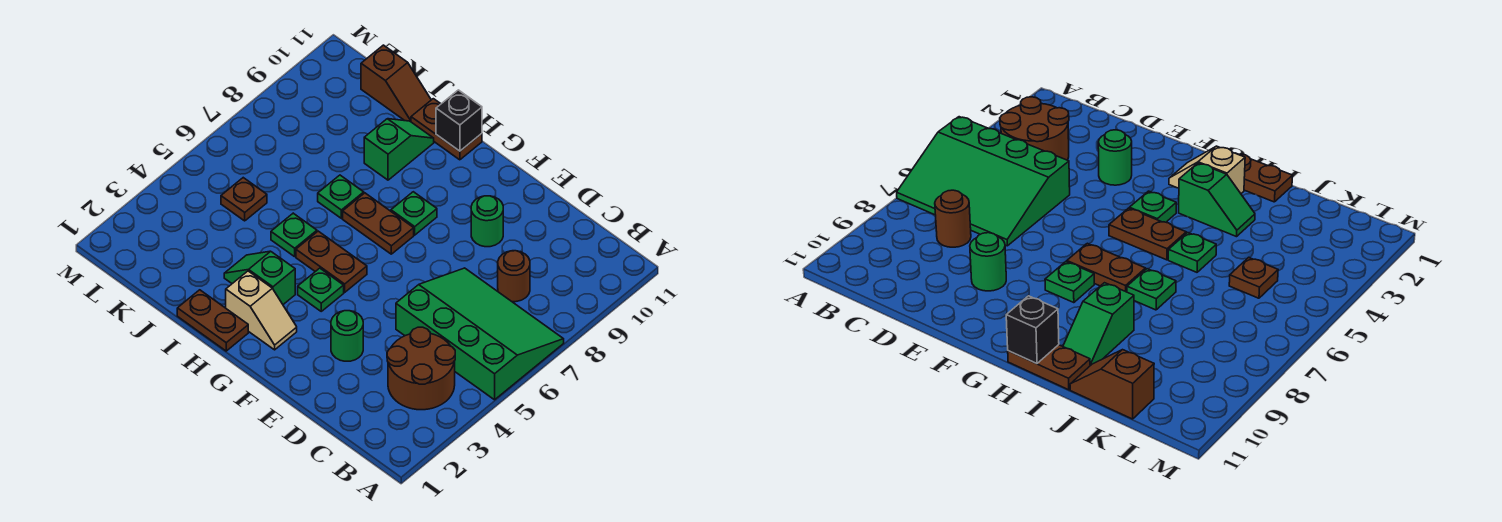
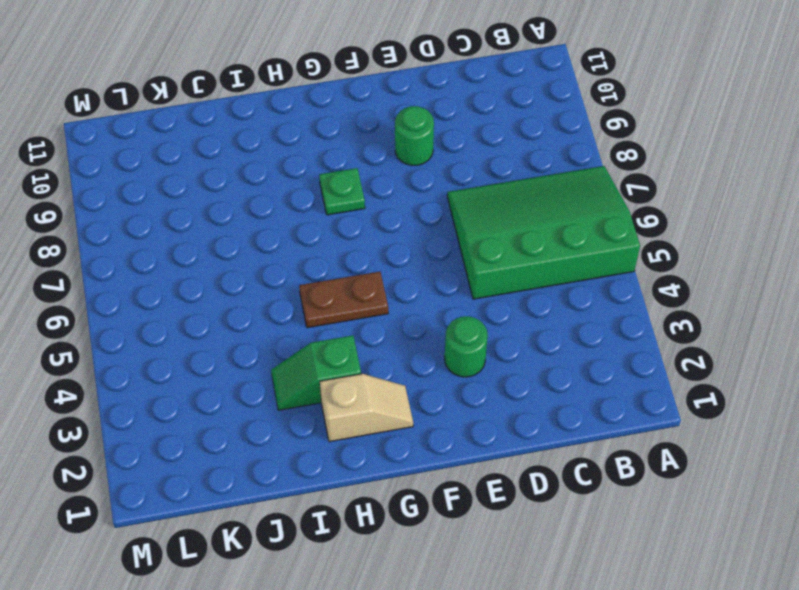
none -> brown 2x2 round brick [387,327,455,410]
none -> brown 1x1 round brick [498,251,530,302]
none -> green 1x1 plate [298,268,344,311]

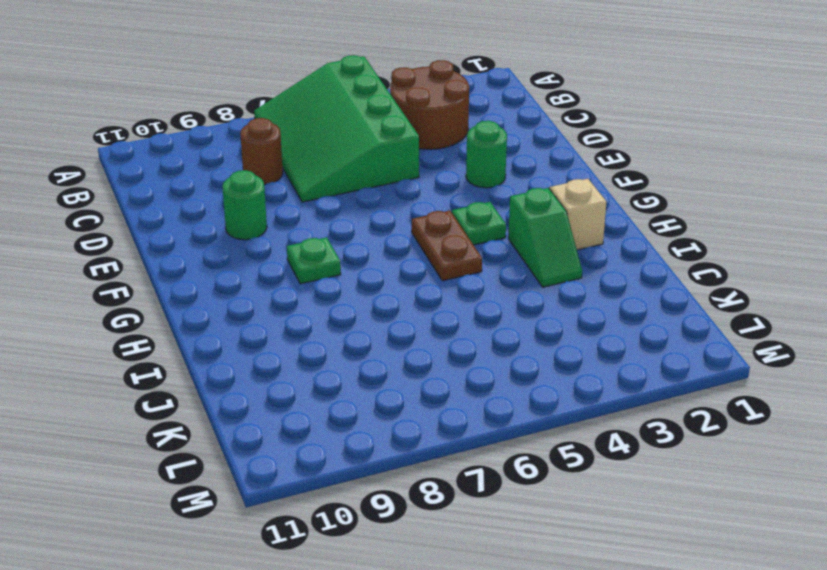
none -> brown 1x2 plate [343,193,414,254]
none -> brown 1x2 plate [177,290,248,351]
none -> brown 1x2 plate [411,99,482,160]

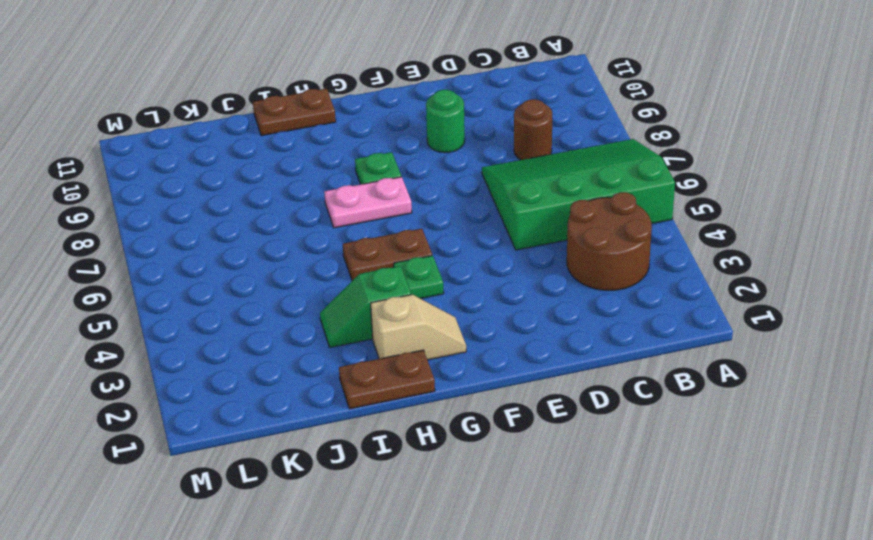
pink 1x2 plate [324,177,412,228] -> brown 1x2 plate [343,193,414,254]
none -> green 1x1 round brick [331,311,363,361]
none -> green 1x1 plate [271,213,317,257]
none -> green 1x1 plate [318,175,364,218]

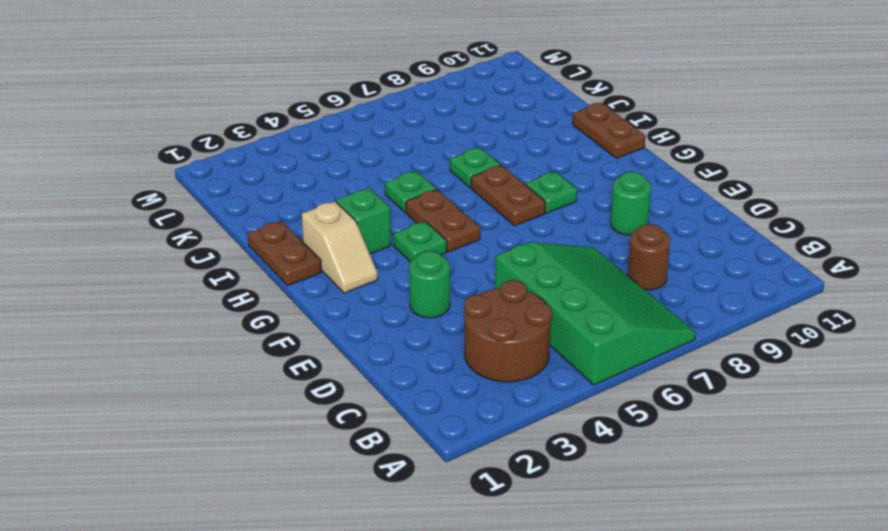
none -> green 1x2 slope [364,119,434,180]
none -> brown 1x2 slope [361,45,431,122]
none -> brown 1x1 plate [221,178,267,221]

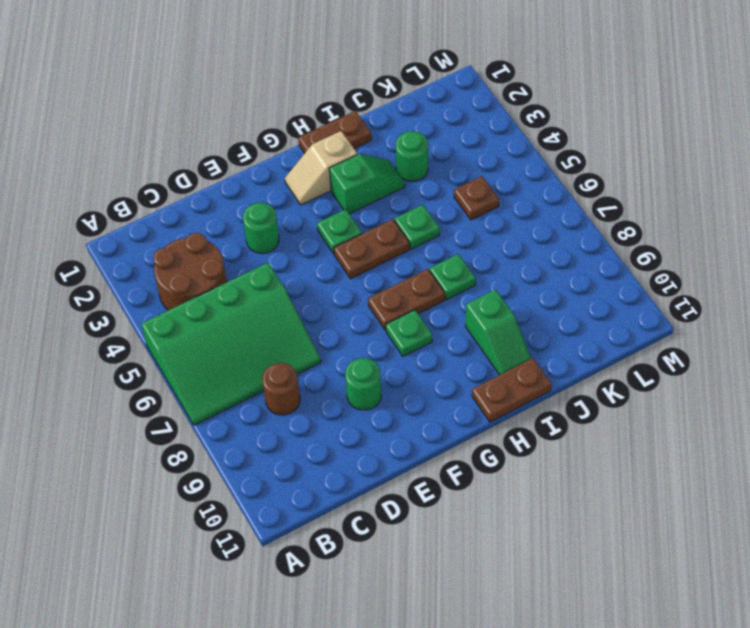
green 1x1 round brick [396,131,428,181] -> none
none -> brown 1x2 slope [361,45,431,122]
none -> black 1x1 brick [436,90,482,151]

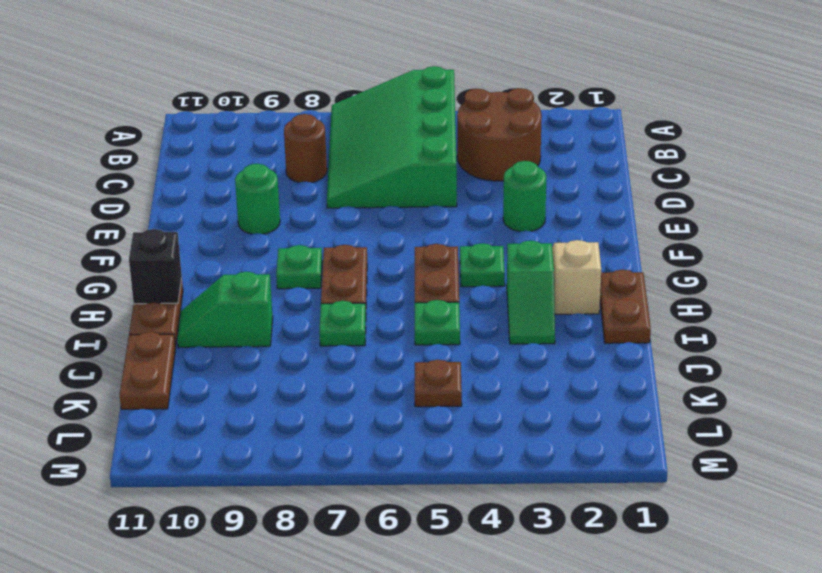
brown 1x2 plate [120,332,176,409] -> brown 1x2 slope [361,45,431,122]

